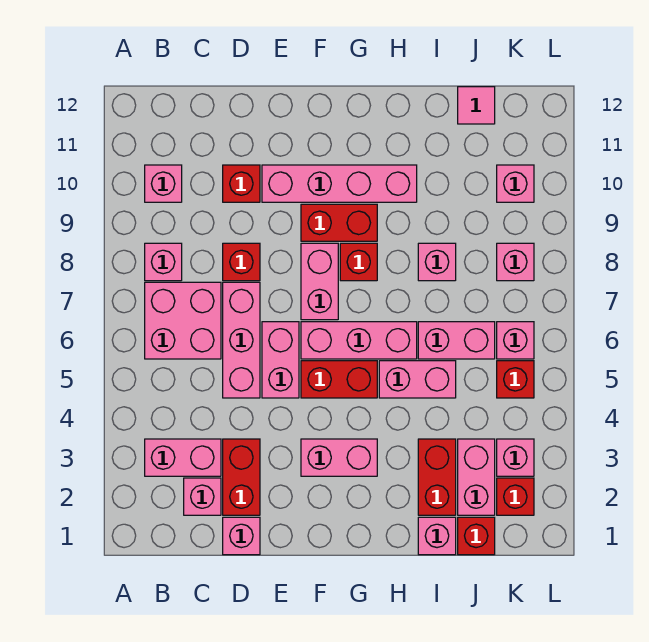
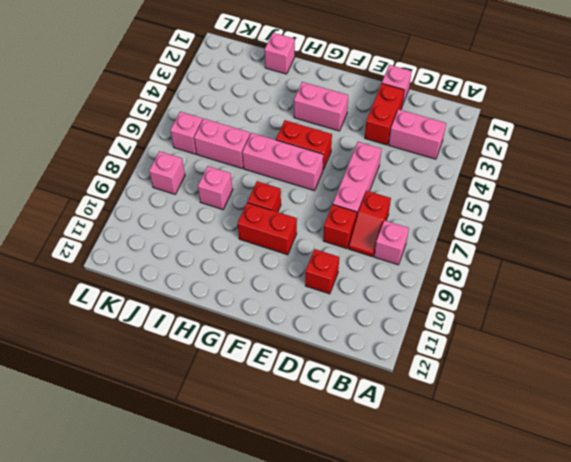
red 1x2 slope [349,191,391,257] -> pink 2x2 brick [145,282,221,359]
none -> pink 1x1 brick [145,165,182,202]
none -> pink 1x1 brick [184,478,221,515]
none -> pink 1x2 brick [262,322,299,398]
none -> pink 1x4 brick [262,165,417,202]

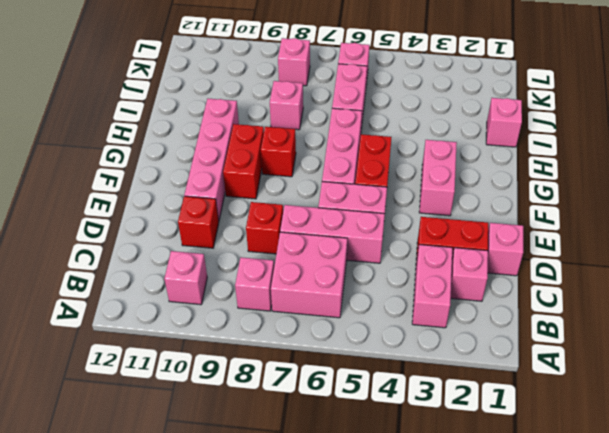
none -> pink 1x2 brick [301,243,338,320]
none -> pink 1x2 brick [379,361,456,398]
none -> red 1x2 brick [418,439,456,515]
none -> red 1x1 brick [458,517,495,555]

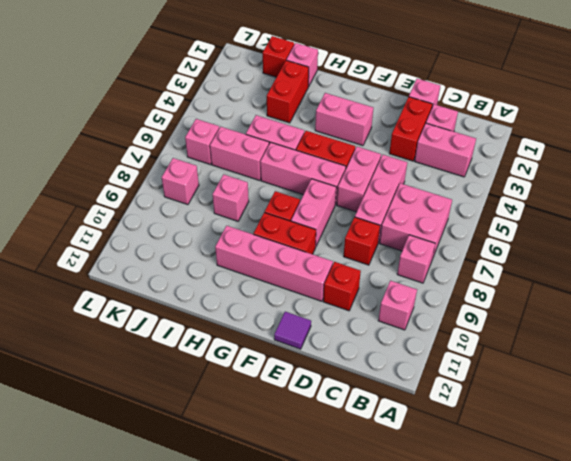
purple 1x1 tile [274,312,311,349] -> none
none -> pink 1x2 brick [458,439,495,515]
none -> pink 1x1 tile [458,87,495,124]
none -> red 1x1 brick [497,478,534,515]
none -> pink 1x1 brick [497,439,534,476]

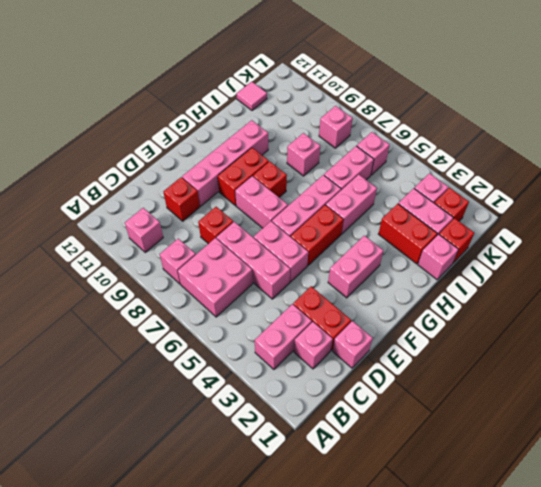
none -> red 1x1 brick [497,361,534,398]
none -> pink 1x1 brick [497,165,534,202]

